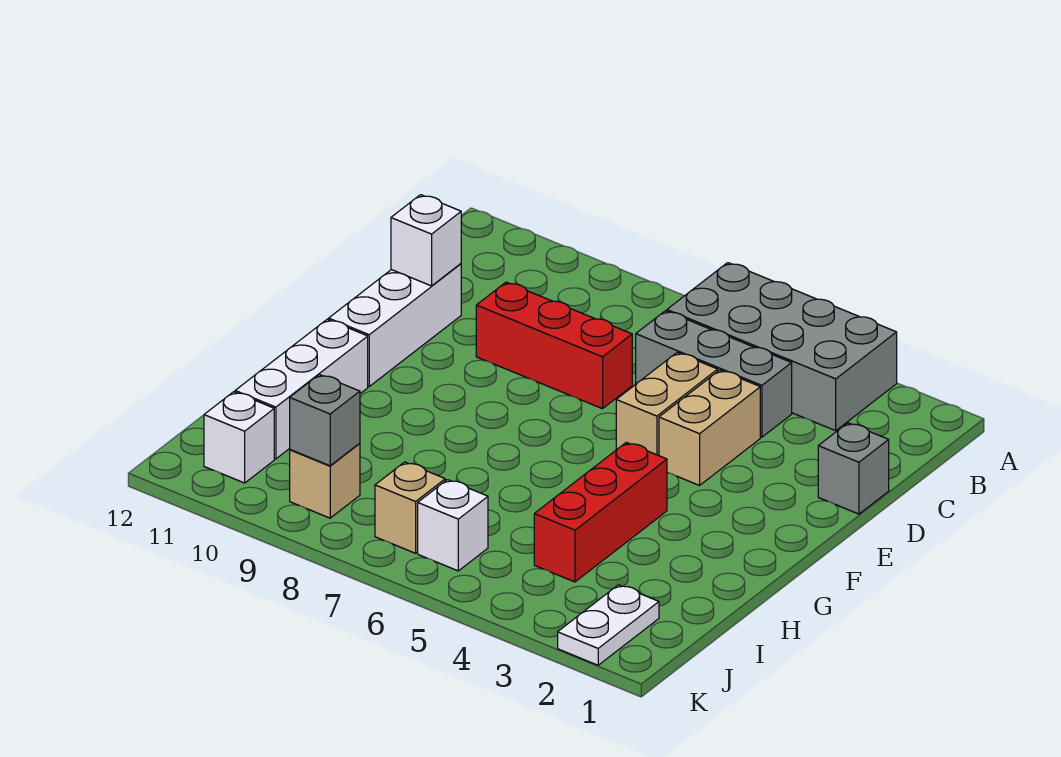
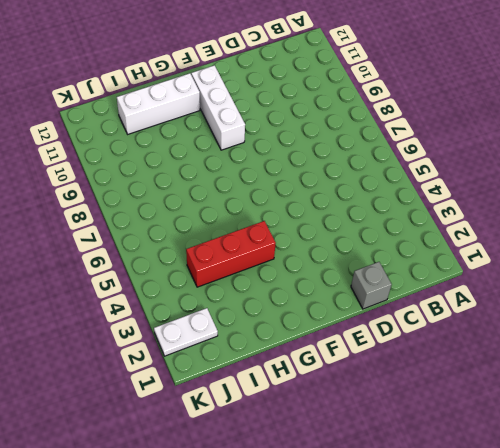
white 1x3 brick [191,65,245,150] -> white 1x3 brick turned to [329,264,461,386]
none -> grey 2x4 brick [667,263,897,431]
none -> grey 1x3 brick [636,311,792,437]
none -> tan 1x2 brick [659,370,760,485]

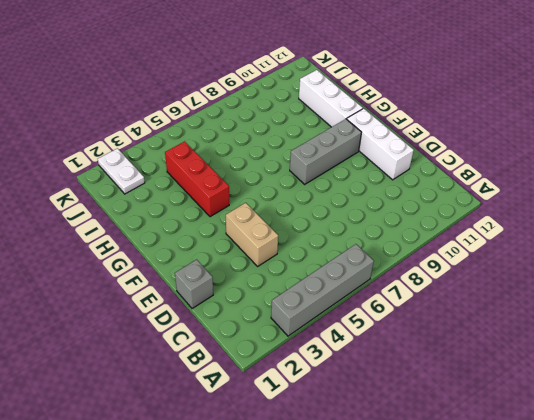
grey 1x4 brick [271,244,374,336] -> grey 2x4 brick [667,263,897,431]
grey 1x3 brick [290,119,361,184] -> grey 1x3 brick moved to [636,311,792,437]
none -> tan 1x2 brick [616,353,718,456]
none -> red 1x3 brick [476,282,632,409]
none -> white 1x1 brick [418,480,488,571]

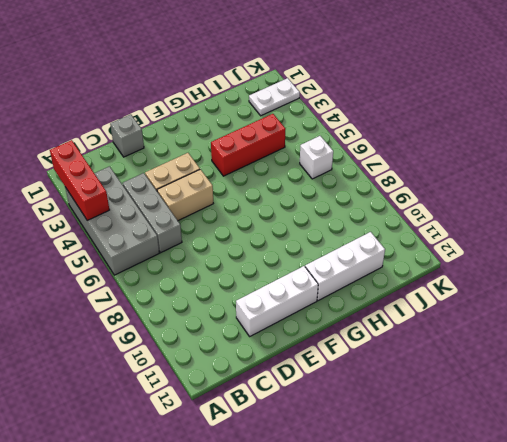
red 1x3 brick [50,140,109,220] -> red 1x3 brick moved to [476,282,632,409]
none -> tan 1x1 brick [375,462,445,553]
none -> tan 1x1 brick [290,444,360,518]
none -> white 1x1 brick [204,392,274,483]

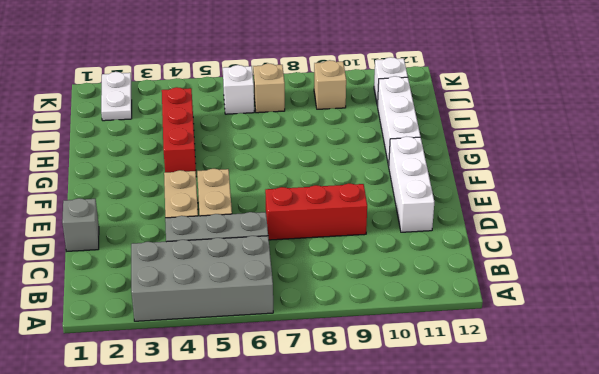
none -> white 1x1 brick [391,195,461,286]
none -> grey 1x1 brick [290,375,360,466]

